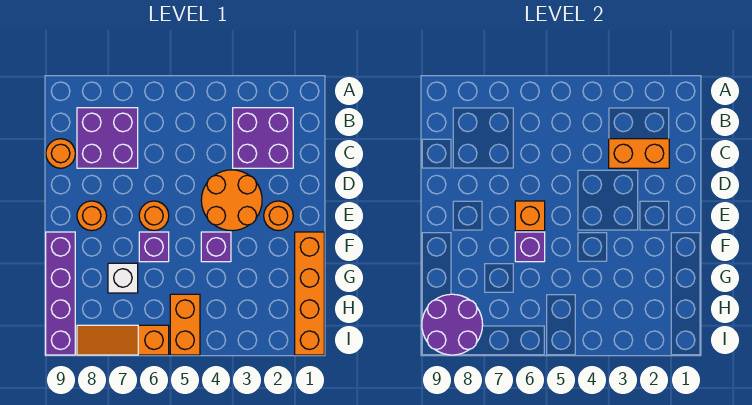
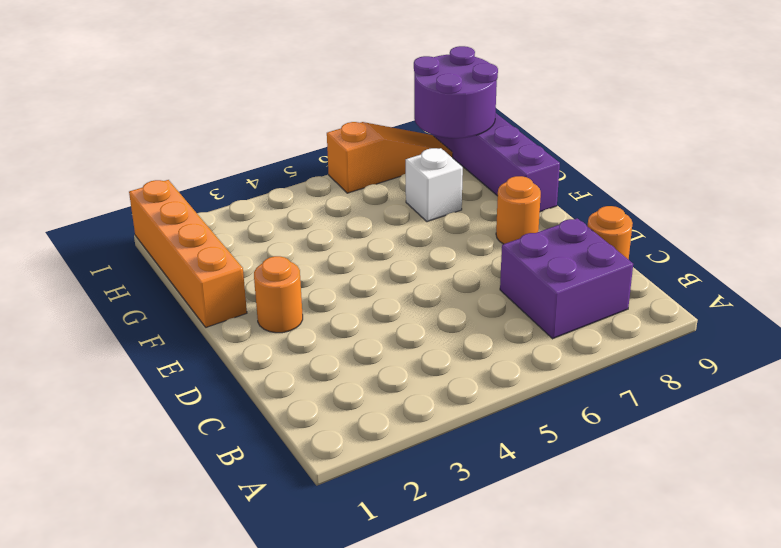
none -> purple 2x2 brick [233,108,293,168]
none -> orange 2x2 round brick [201,170,262,231]
none -> orange 1x1 round brick [139,201,169,231]

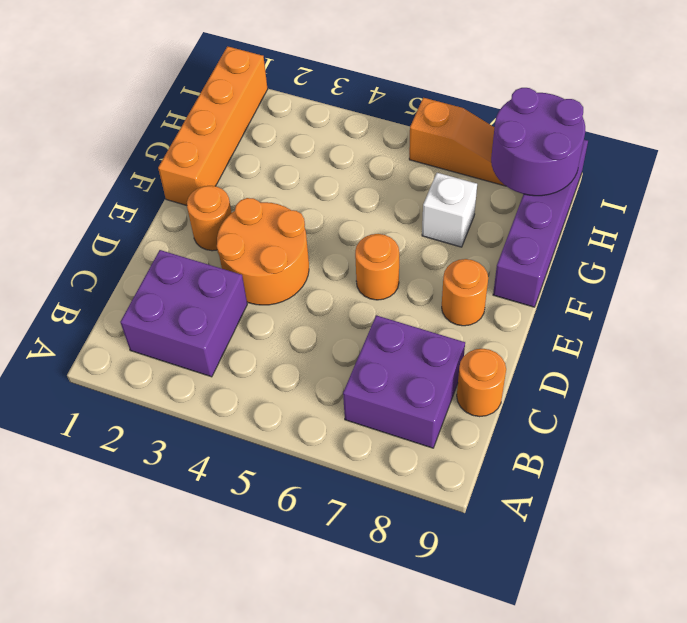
none -> purple 1x1 brick [201,232,231,262]
none -> purple 1x1 brick [139,232,169,262]
none -> orange 1x2 brick [170,294,200,355]

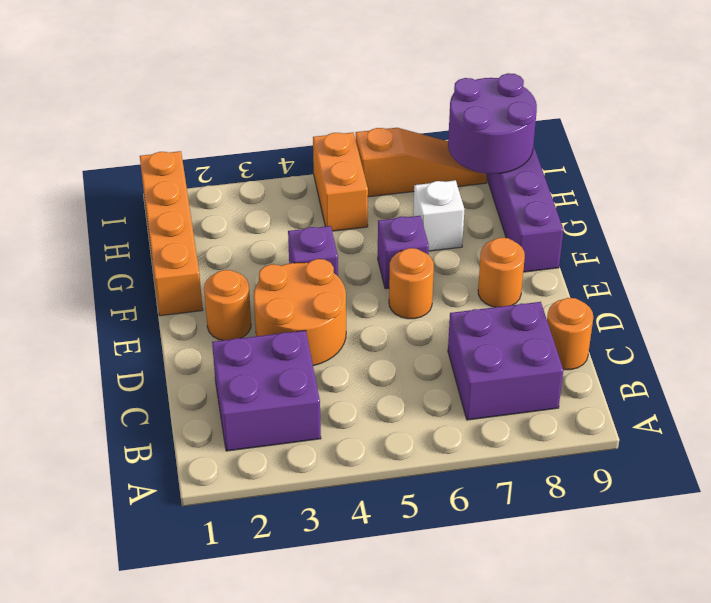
none -> orange 1x2 brick [609,139,669,168]
none -> orange 1x1 brick [515,201,545,231]
none -> purple 1x1 brick [515,232,545,262]

